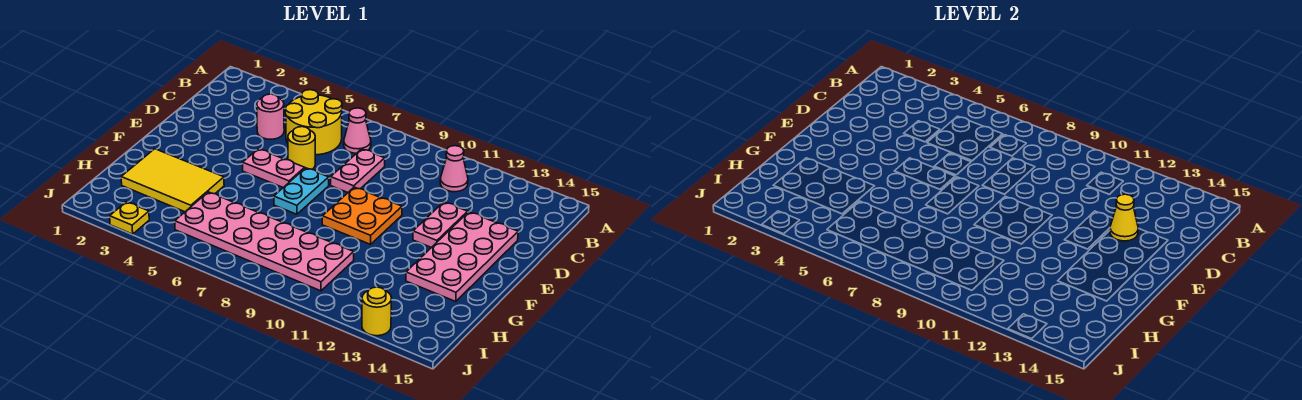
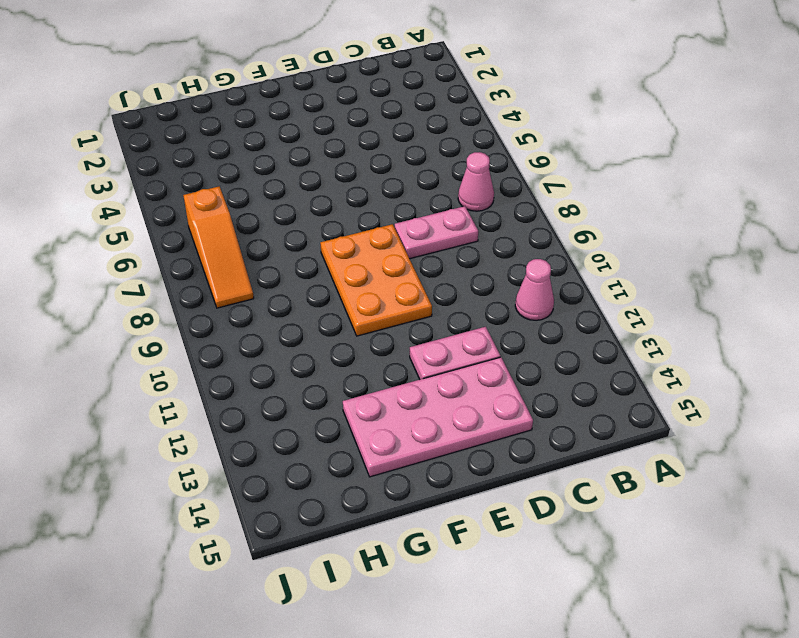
orange 2x3 plate [320,224,432,336] -> orange 2x2 plate [322,187,402,244]
orange 1x3 slope [183,186,254,308] -> pink 2x6 plate [175,192,354,291]
none -> yellow 2x2 round brick [285,90,342,155]
none -> pink 1x1 round brick [257,94,284,139]
none -> yellow 1x1 round brick [288,127,315,169]

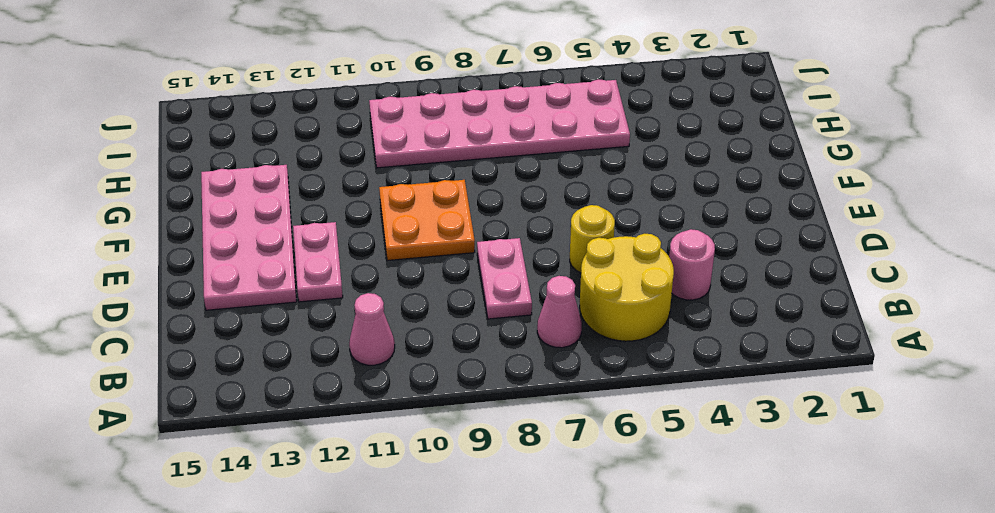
none -> pink 1x2 plate [243,149,305,187]
none -> cyan 1x2 plate [274,168,329,214]
none -> yellow 2x3 tile [121,149,224,212]

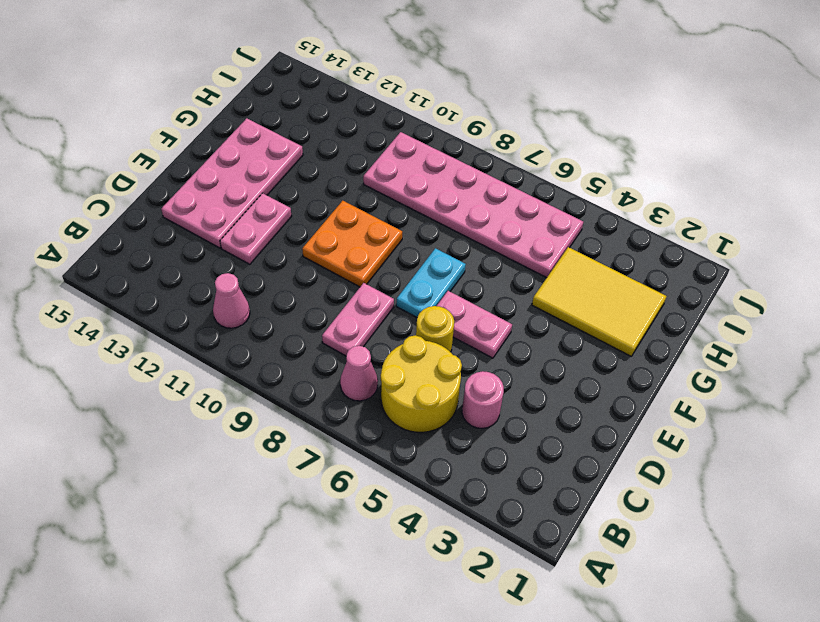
none -> yellow 1x1 plate [110,202,149,234]
none -> yellow 1x1 round brick [362,287,391,336]
none -> yellow 1x1 cone [1110,194,1138,241]

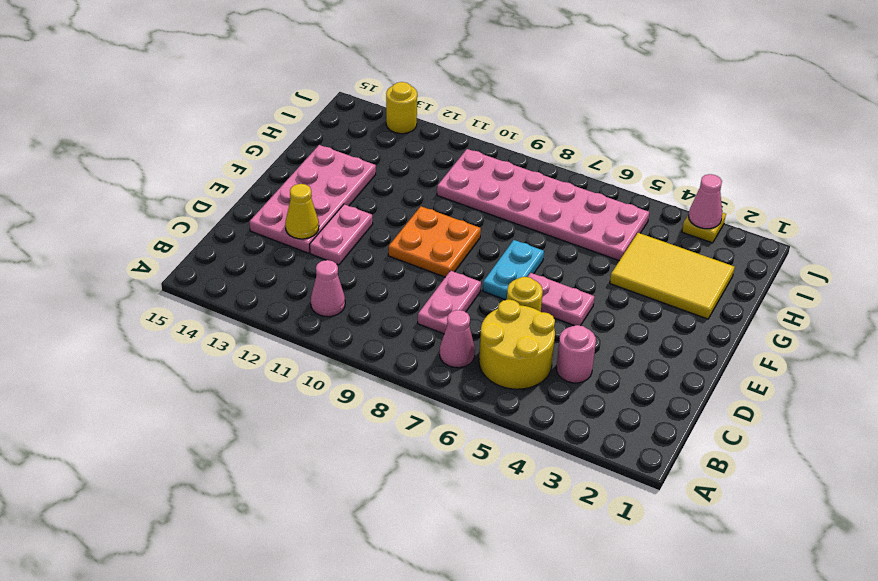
pink 1x1 cone [689,174,722,229] -> none

